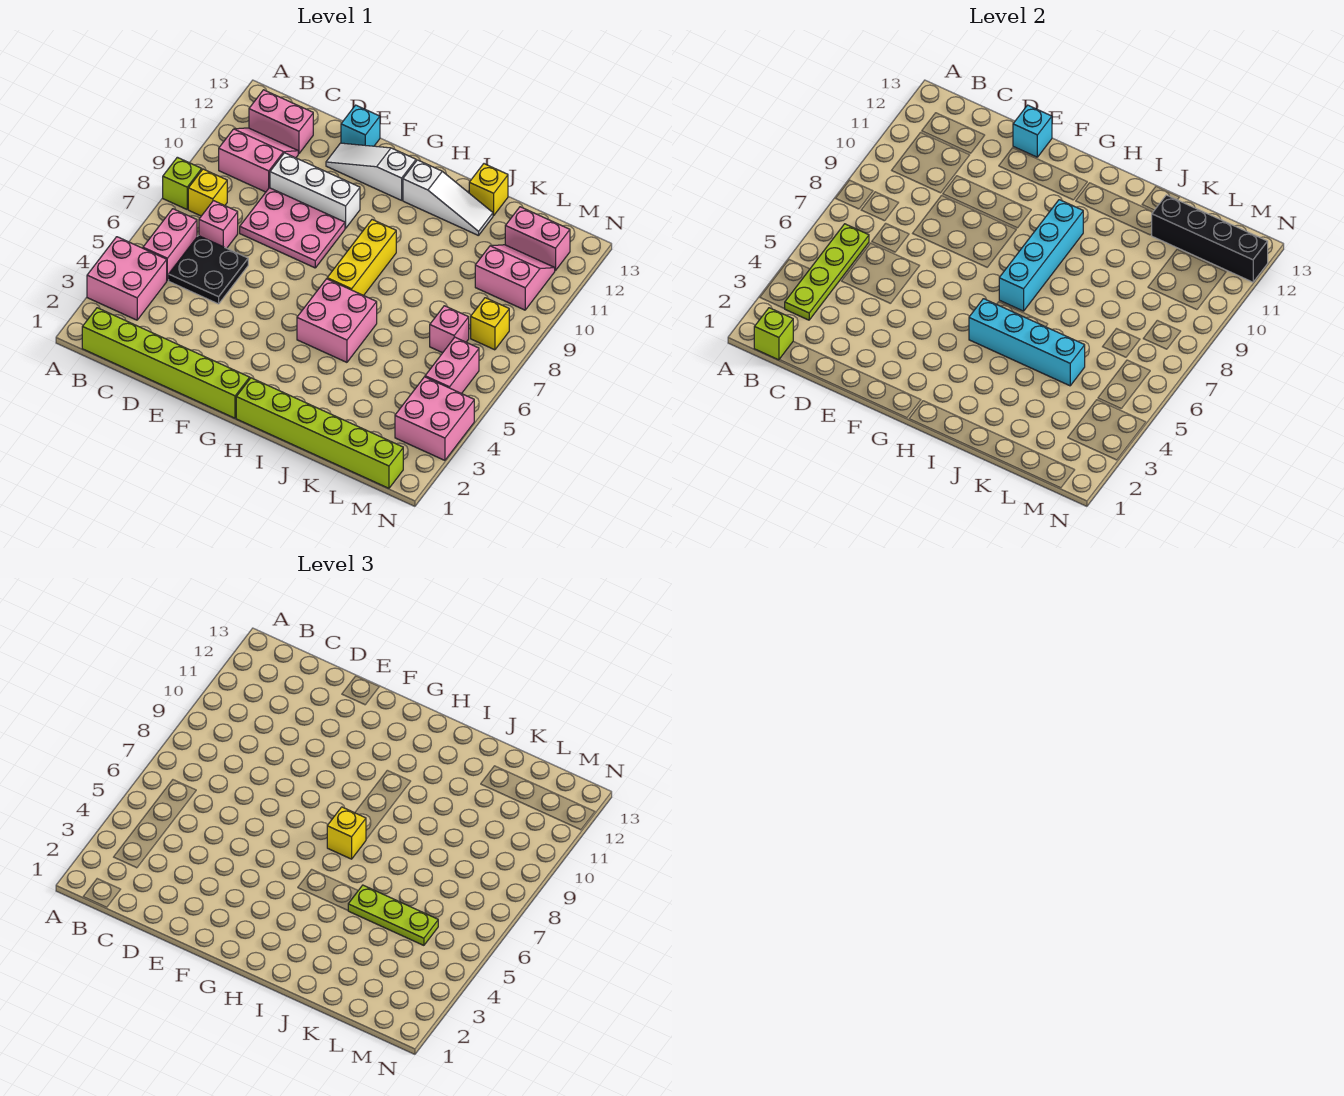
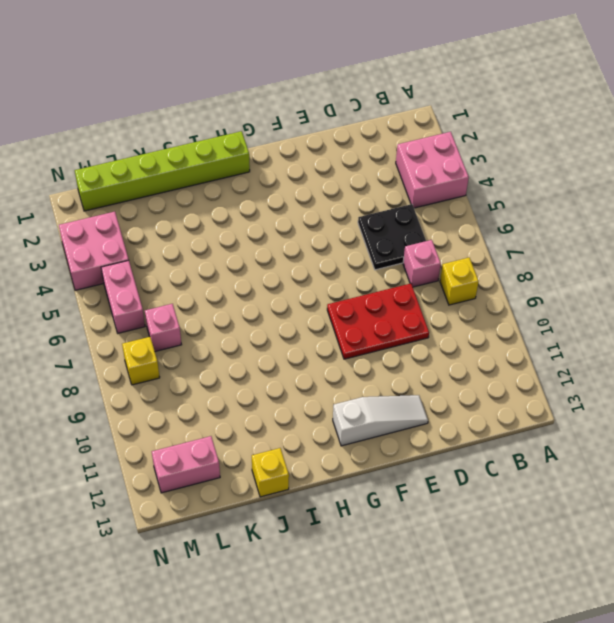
red 2x3 plate [327,284,429,359] -> pink 2x3 plate [240,188,345,268]
none -> lime 1x1 brick [163,157,202,209]
none -> lime 1x6 brick [82,308,250,418]
none -> pink 1x2 brick [143,209,197,280]
none -> pink 2x2 slope [219,128,298,192]

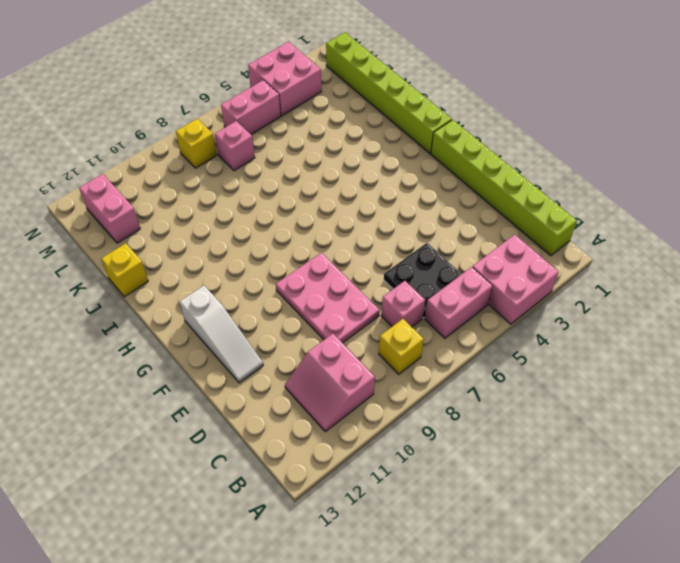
none -> lime 1x1 brick [163,157,202,209]
none -> pink 1x2 brick [249,90,313,154]
none -> white 1x3 brick [270,153,360,228]
none -> cyan 1x1 brick [341,105,380,146]

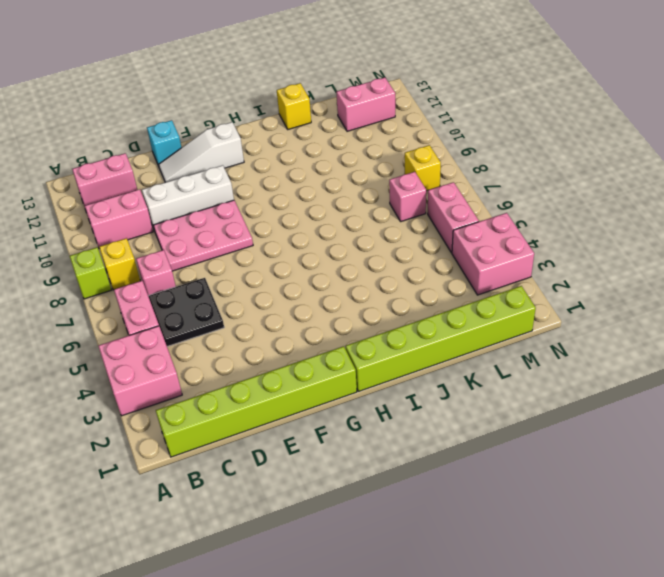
none -> pink 2x2 brick [297,279,377,362]
none -> yellow 1x3 brick [327,220,396,296]
none -> white 1x3 slope [403,160,493,236]
none -> pink 2x2 slope [475,245,555,310]

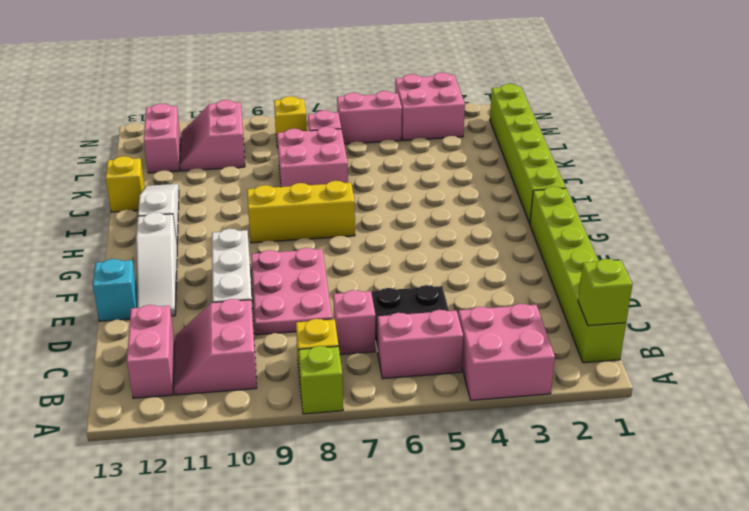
pink 2x2 brick [277,127,348,187] -> pink 2x2 brick moved to [297,279,377,362]
none -> lime 1x4 plate [785,224,869,320]
none -> cyan 1x1 brick [1013,105,1052,157]
none -> cyan 1x4 brick [969,299,1085,386]
none -> cyan 1x4 brick [999,200,1083,311]

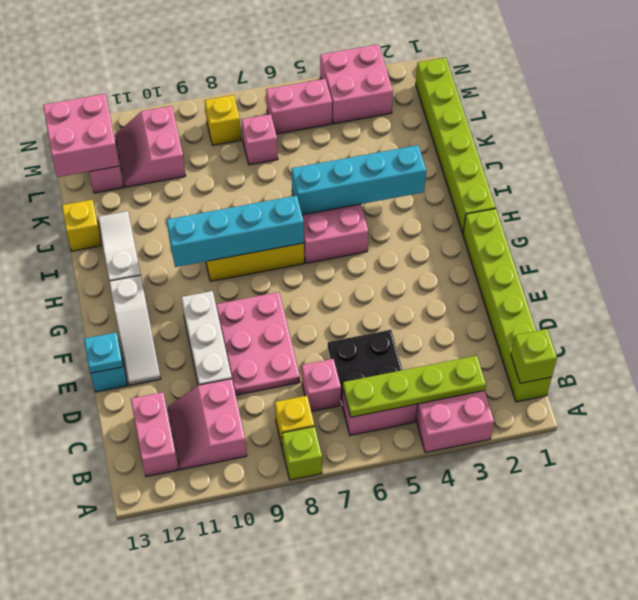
cyan 1x1 plate [84,332,123,373] -> cyan 1x1 brick [1013,105,1052,157]
cyan 1x4 brick [292,145,426,215] -> cyan 1x4 brick turned to [969,299,1085,386]
pink 2x2 brick [43,94,119,177] -> black 1x4 brick [1152,195,1268,282]
none -> yellow 1x1 brick [327,807,366,859]
none -> lime 1x3 plate [348,885,438,945]

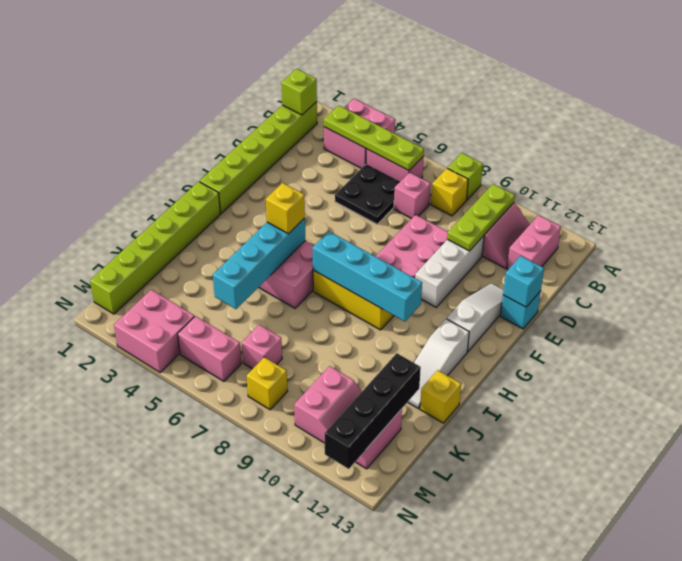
lime 1x3 plate [447,184,515,251] -> lime 1x3 plate moved to [348,885,438,945]
yellow 1x1 brick [266,183,305,234] -> yellow 1x1 brick moved to [327,807,366,859]

